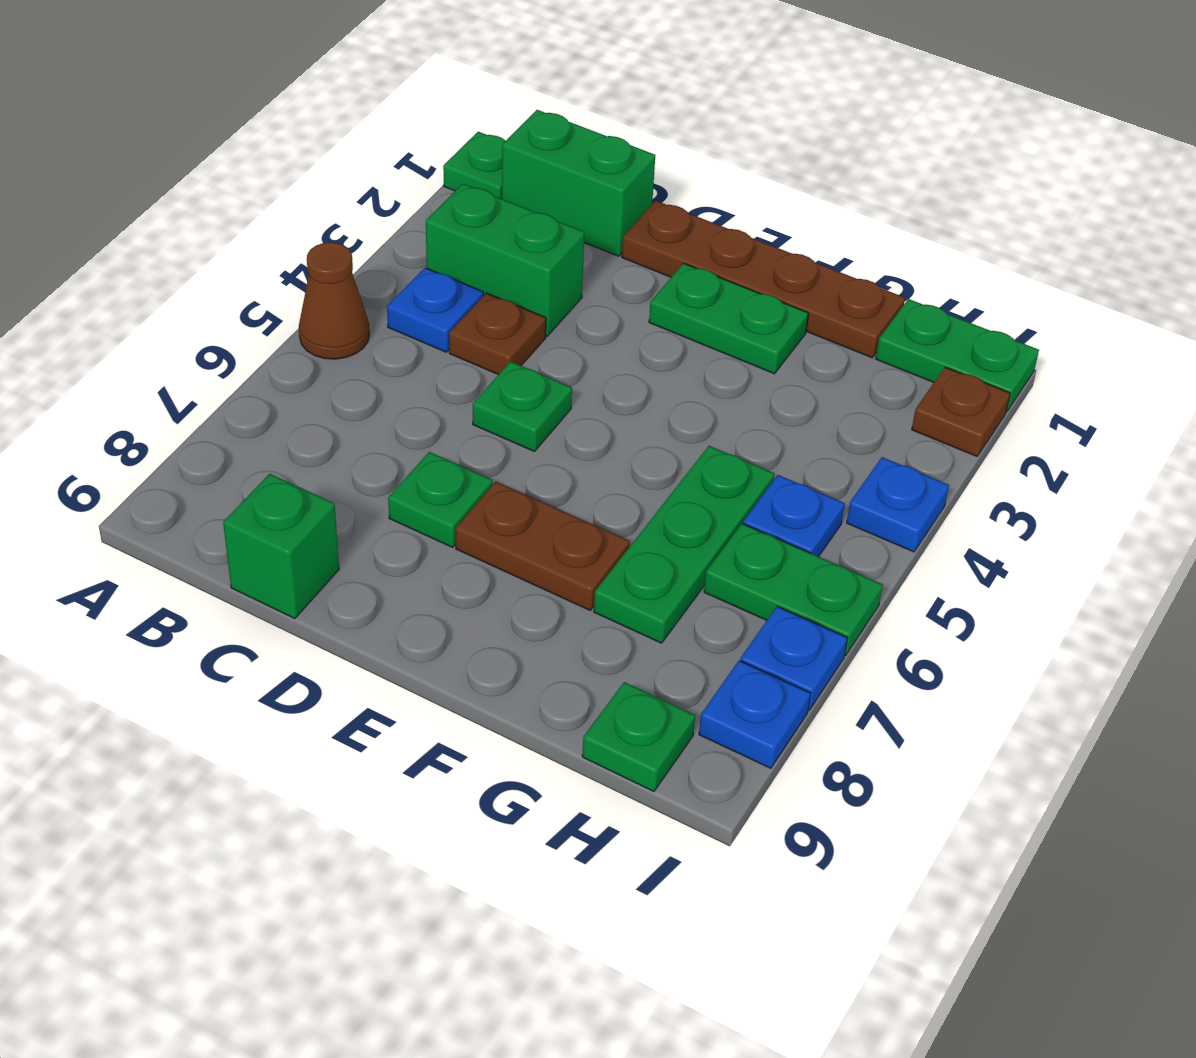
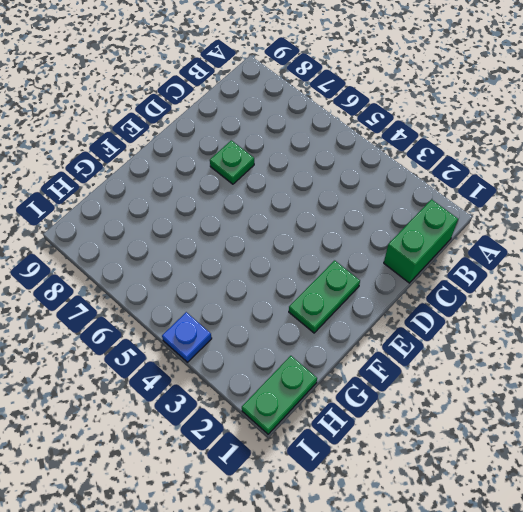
none -> green 1x1 plate [443,132,505,199]
none -> brown 1x1 cone [299,242,369,359]
none -> green 1x2 brick [426,184,584,337]

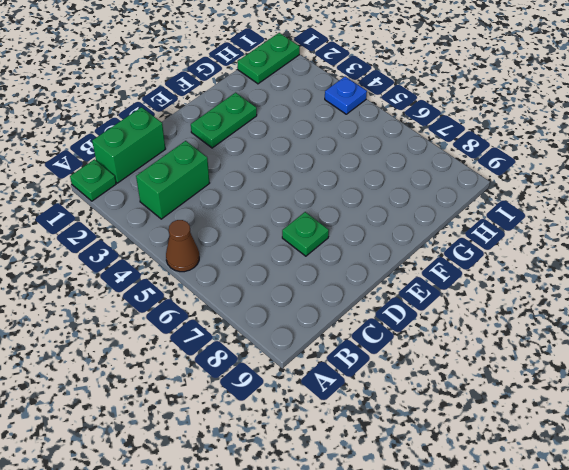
none -> blue 1x1 plate [387,268,483,352]
none -> brown 1x1 plate [449,293,546,375]
none -> green 1x1 brick [223,474,339,619]

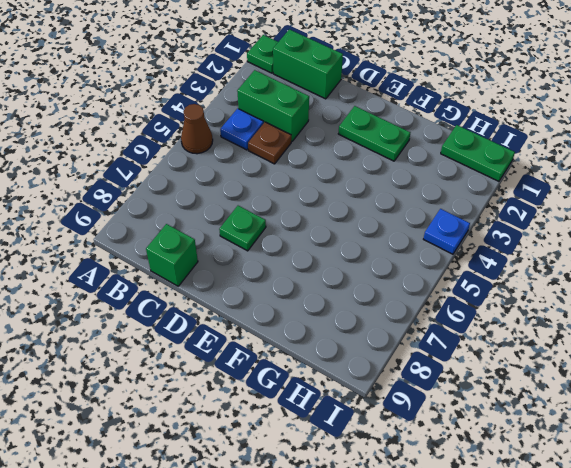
none -> brown 1x4 plate [622,201,905,358]
none -> green 1x1 plate [473,362,572,452]
none -> brown 1x2 plate [456,482,630,610]

